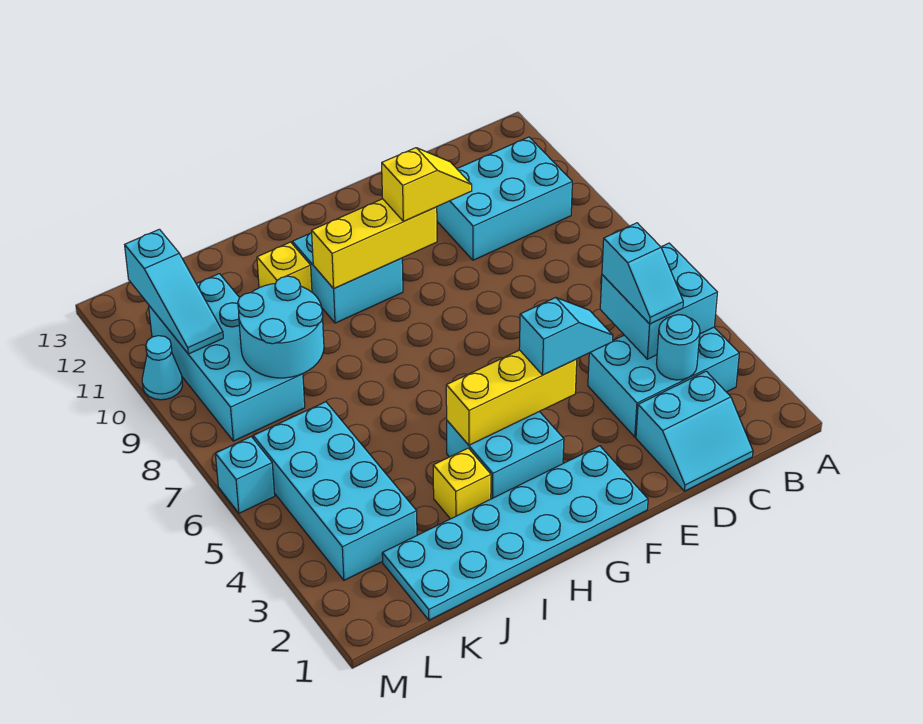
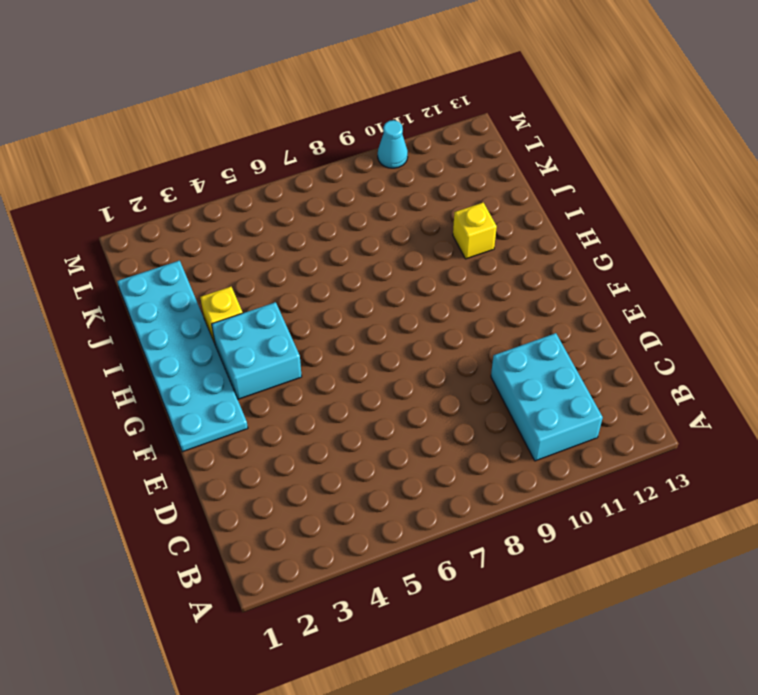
none -> cyan 2x3 brick [588,327,739,437]
none -> cyan 2x2 slope [636,371,753,491]
none -> cyan 2x2 brick [292,233,403,323]

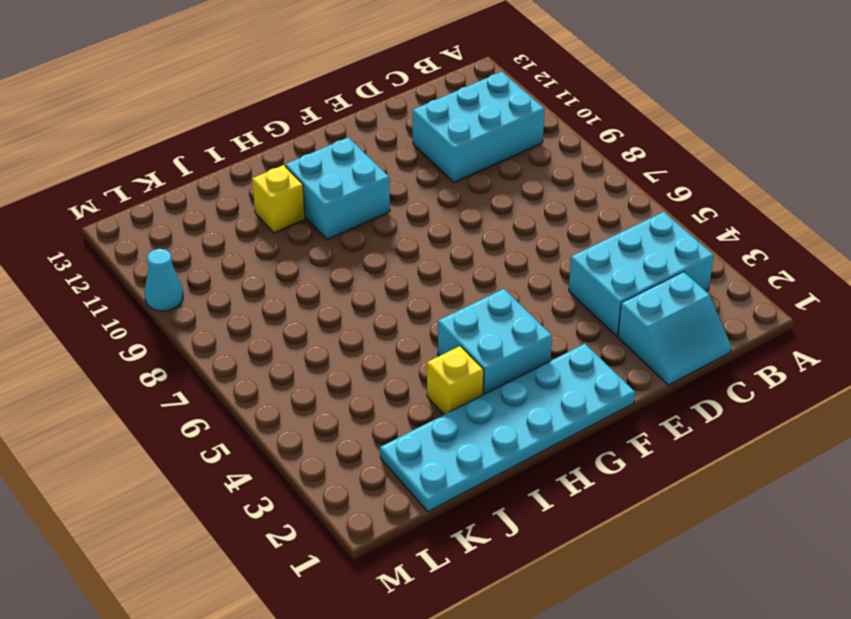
none -> cyan 2x4 brick [253,402,417,580]
none -> cyan 2x4 brick [149,274,305,441]
none -> cyan 1x1 brick [215,437,275,513]

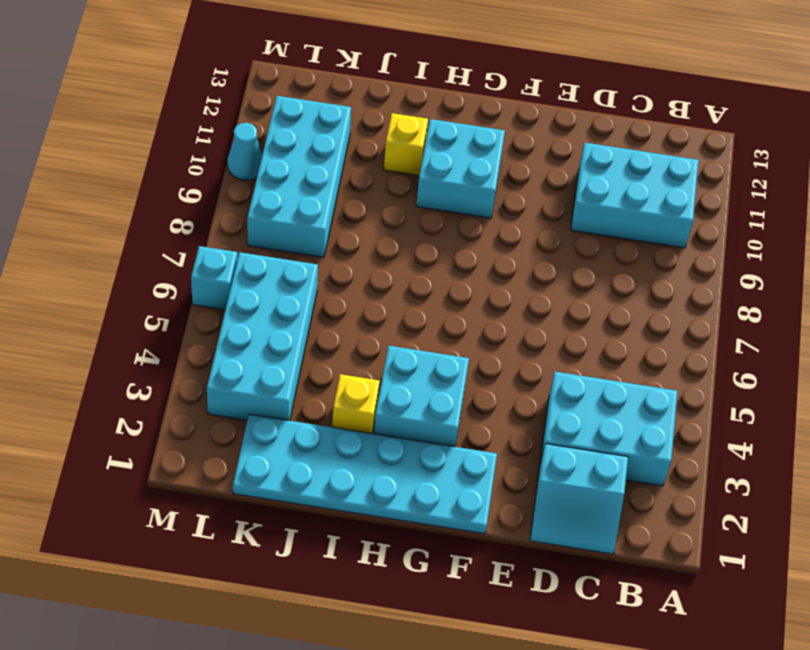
none -> cyan 2x2 brick [600,243,717,359]
none -> cyan 1x1 round brick [657,315,700,380]
none -> yellow 1x3 brick [446,350,577,445]

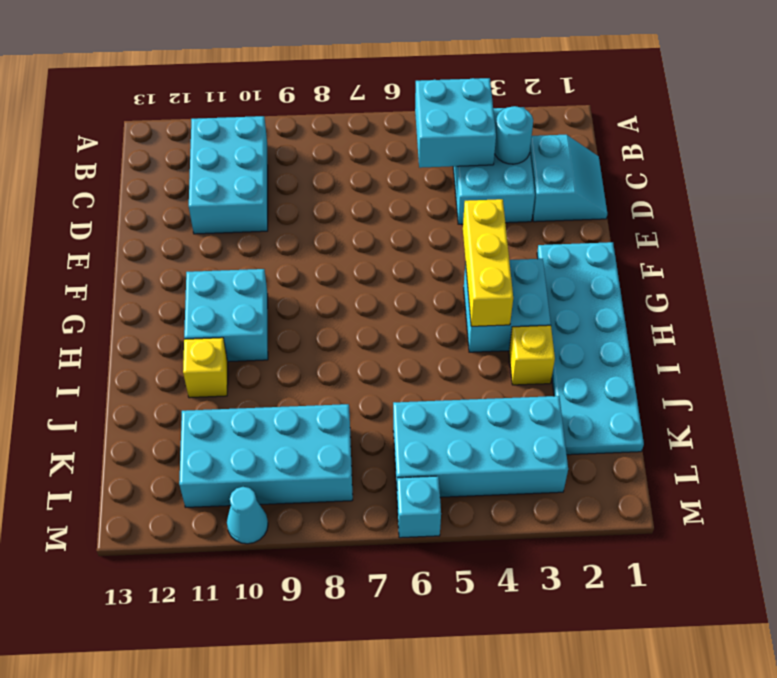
none -> yellow 1x3 brick [312,199,437,289]
none -> cyan 2x2 round brick [238,276,324,378]
none -> cyan 1x3 slope [125,229,223,354]

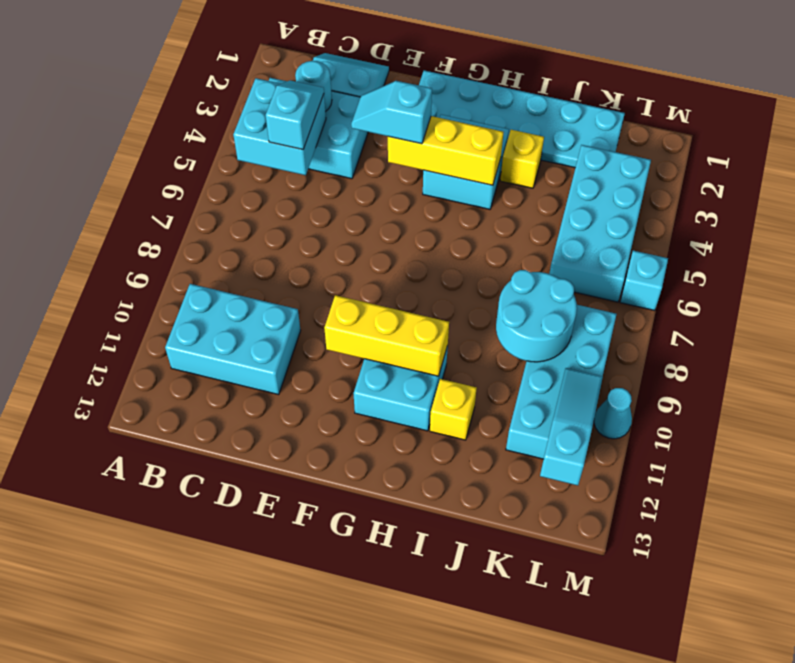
none -> yellow 1x2 slope [382,148,472,221]

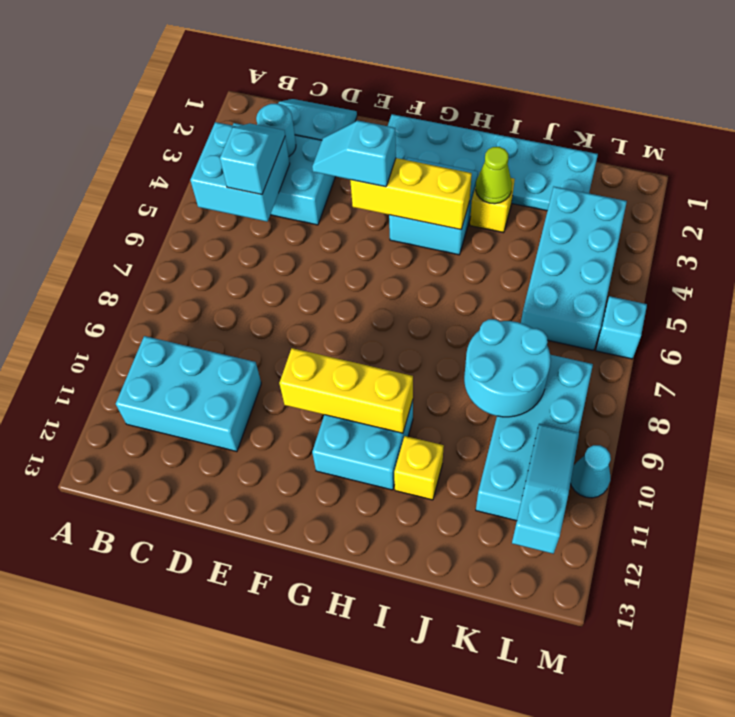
lime 1x1 cone [476,147,512,204] -> none
none -> yellow 1x2 slope [382,148,472,221]

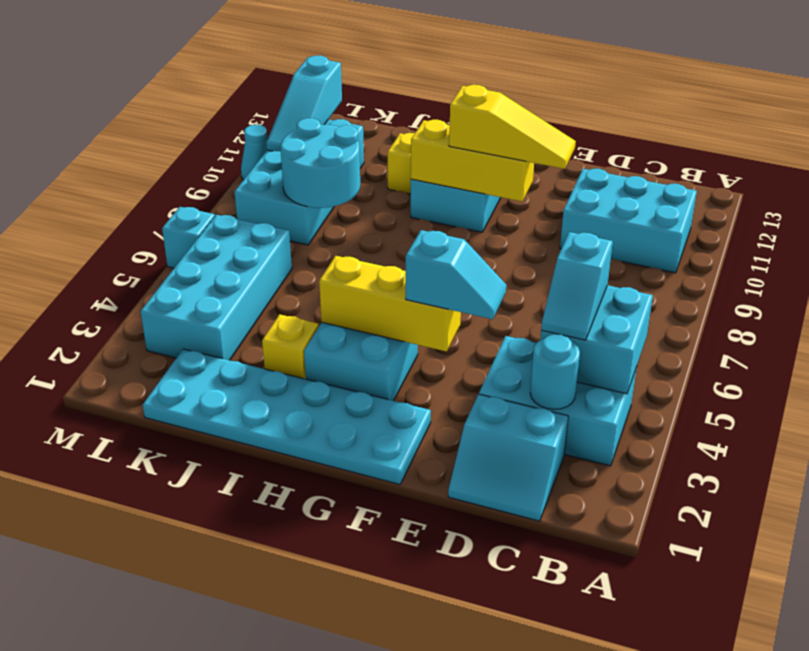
yellow 1x3 slope [449,85,576,169] -> yellow 1x2 slope [382,148,472,221]

